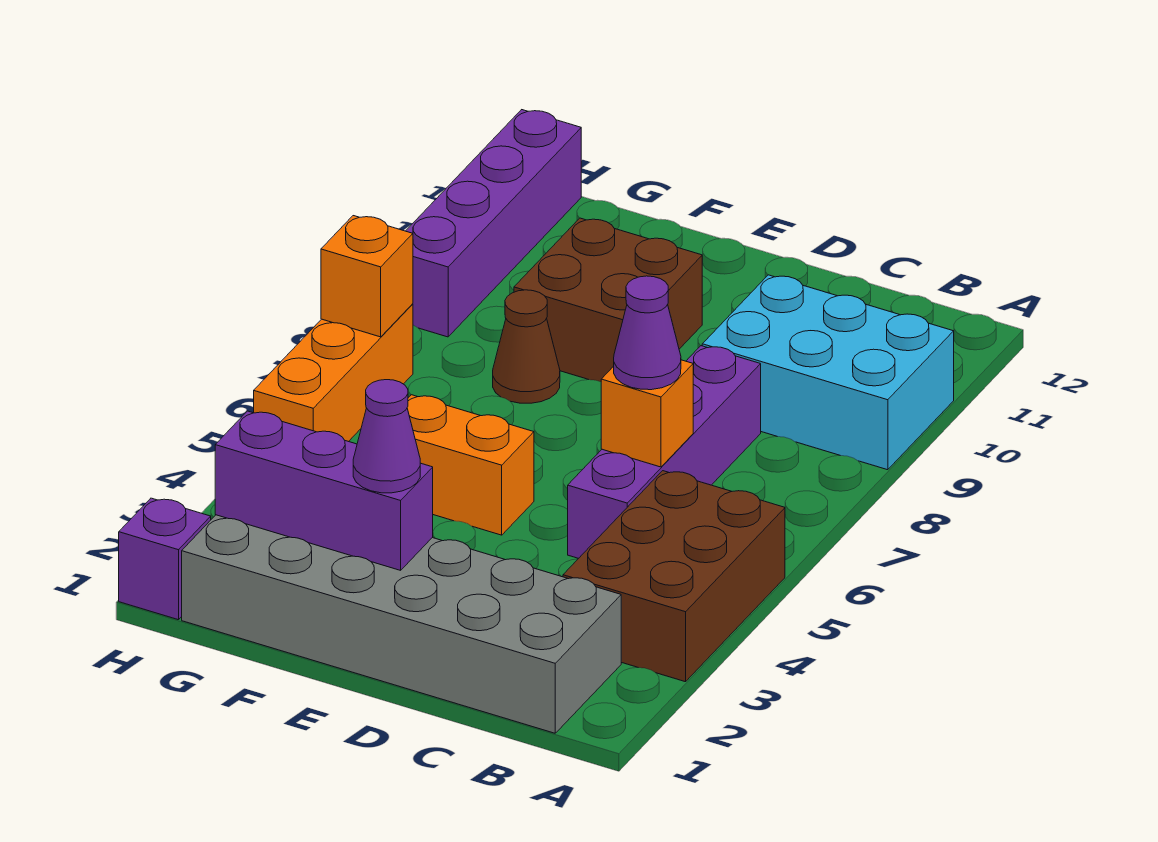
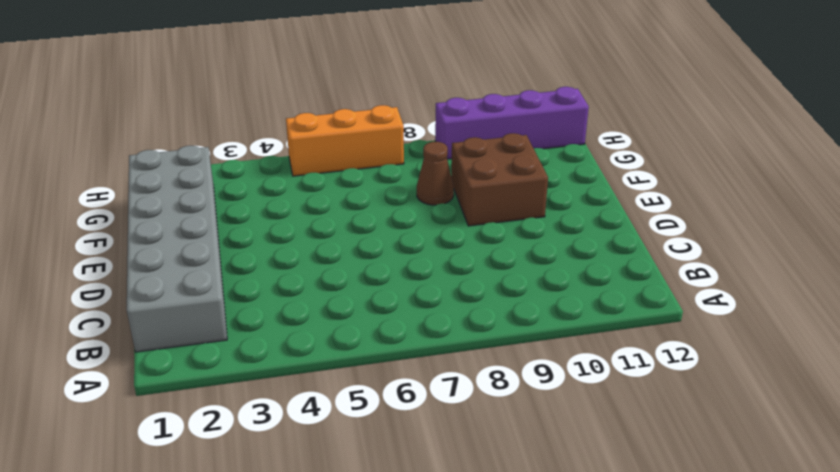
none -> brown 2x3 brick [563,471,785,682]
none -> cyan 2x3 brick [702,275,954,470]
none -> purple 1x4 brick [568,346,761,558]

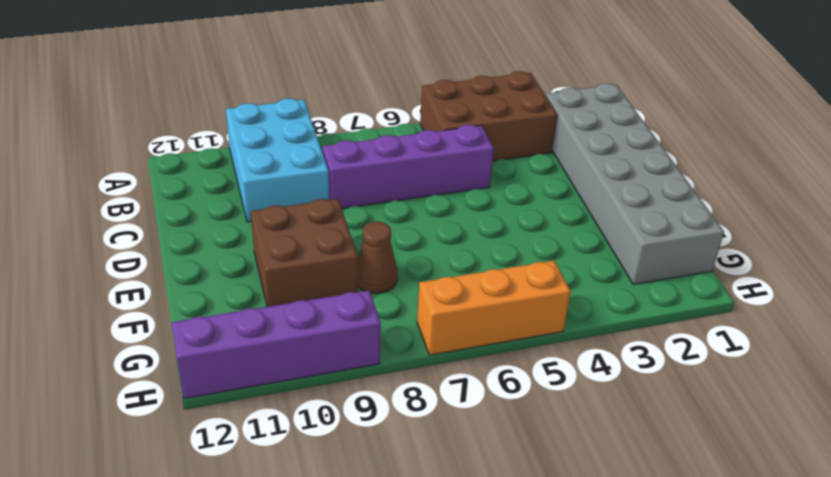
none -> orange 1x2 brick [407,395,534,535]
none -> purple 1x1 brick [119,498,211,620]
none -> orange 1x1 brick [601,360,693,467]

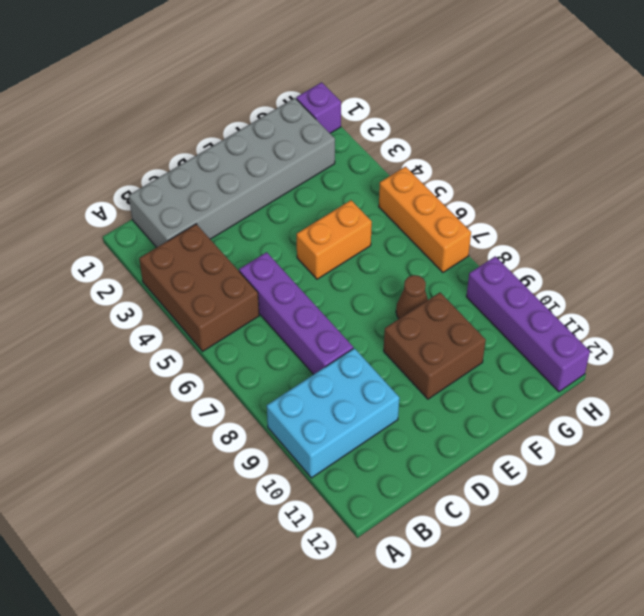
none -> orange 1x1 brick [601,360,693,467]
none -> purple 1x3 brick [215,411,433,570]
none -> orange 1x1 brick [321,216,413,337]

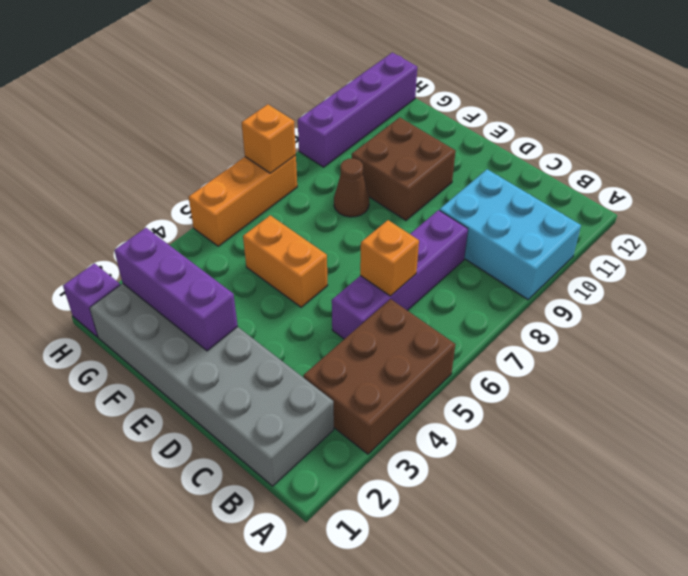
none -> purple 1x1 cone [614,276,681,390]
none -> purple 1x1 cone [353,380,420,493]

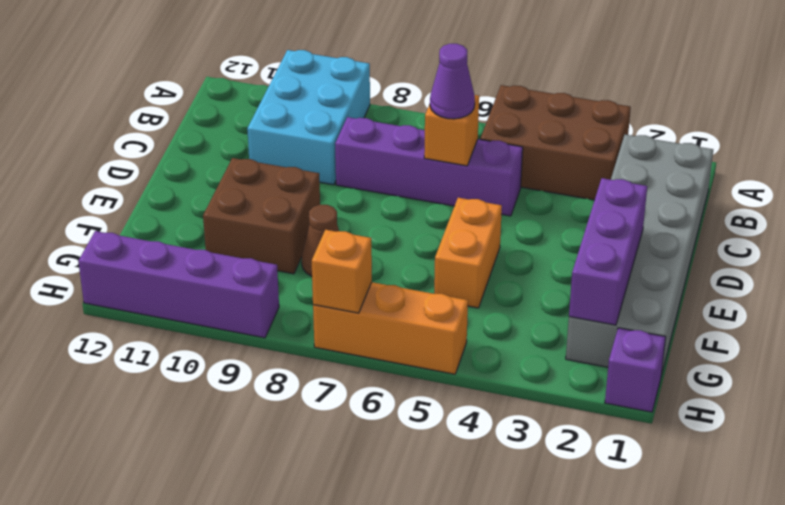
none -> purple 1x1 cone [353,380,420,493]

